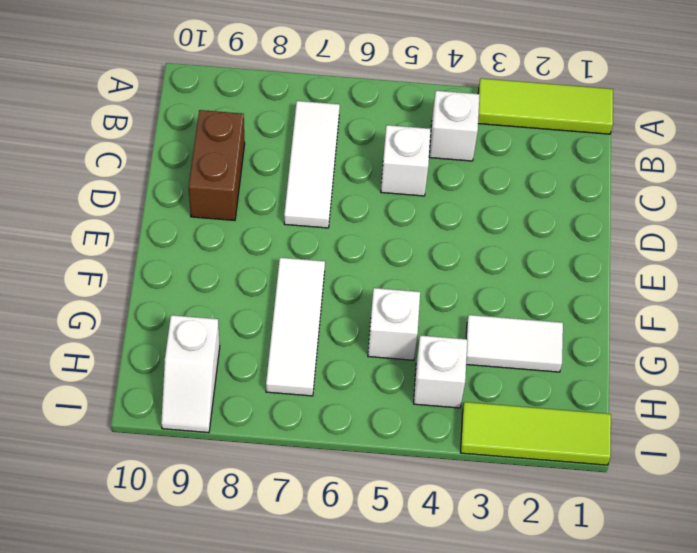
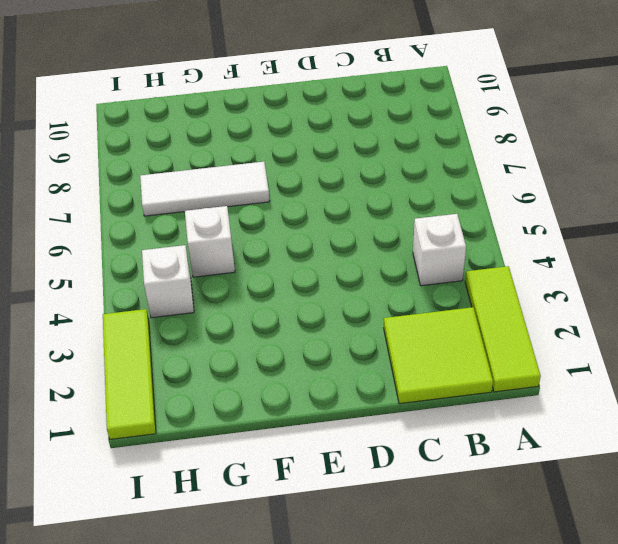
lime 2x2 tile [384,307,493,404] -> none
none -> white 1x3 tile [284,101,340,228]
none -> white 1x1 brick [381,125,431,196]

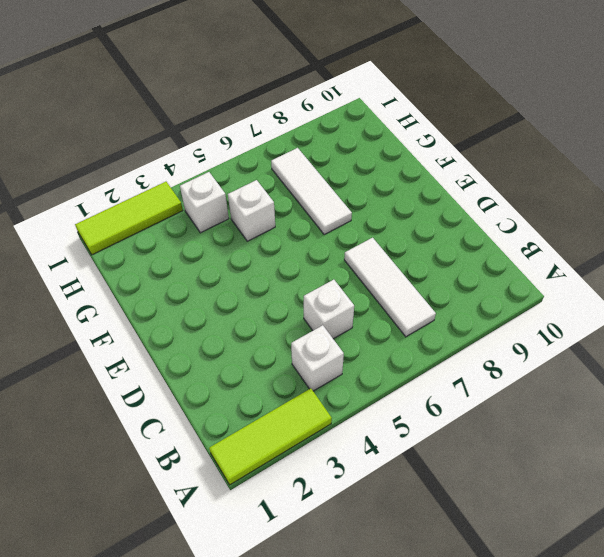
none -> brown 1x2 brick [189,110,245,220]
none -> white 1x2 tile [466,315,563,372]

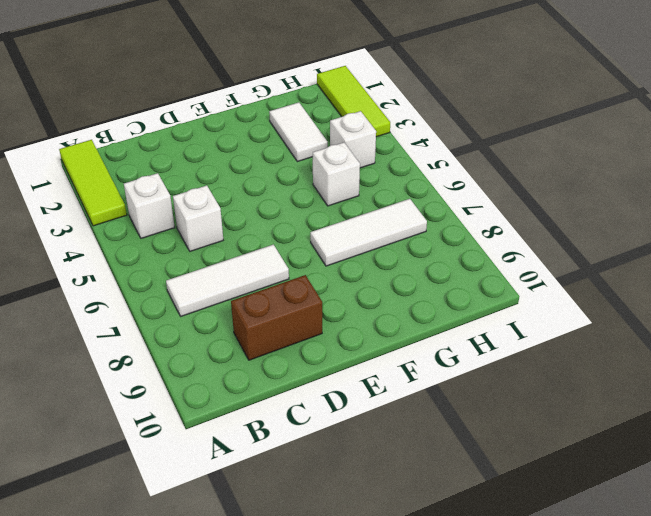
none -> white 1x2 slope [161,315,220,433]

